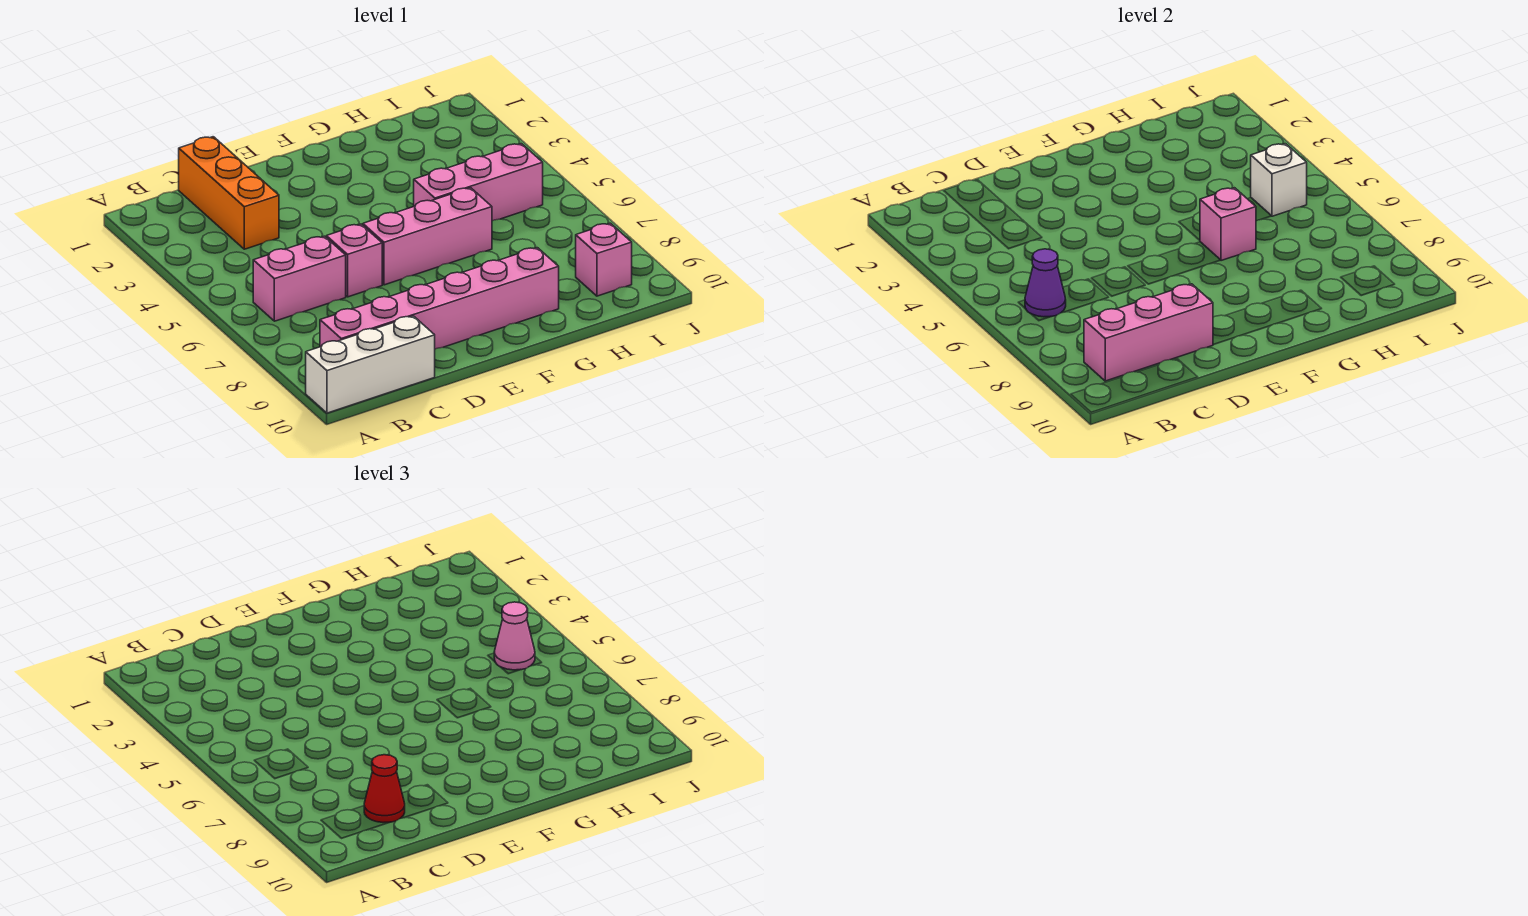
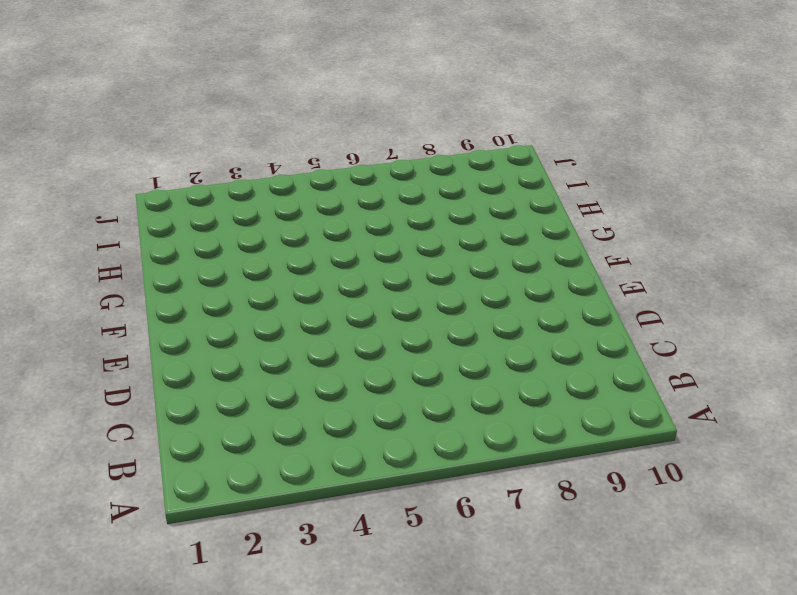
none -> white 1x3 brick [306,316,435,413]
none -> pink 1x2 brick [253,236,346,321]
none -> pink 1x6 brick [320,248,559,349]

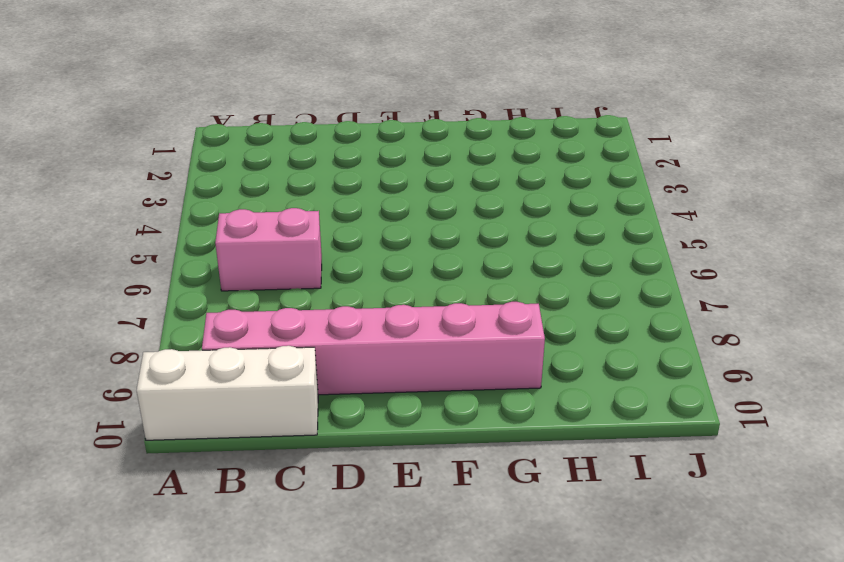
none -> orange 1x3 brick [179,137,279,249]
none -> pink 1x1 brick [326,224,382,297]
none -> pink 1x3 brick [363,188,492,285]

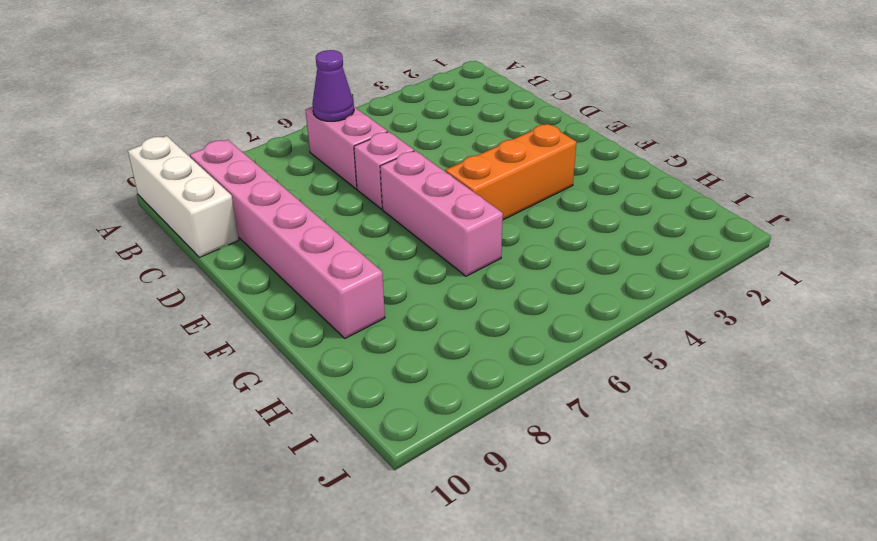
orange 1x3 brick [445,124,576,220] -> orange 1x3 brick moved to [179,137,279,249]
none -> pink 1x3 brick [414,144,543,221]
none -> pink 1x1 brick [576,223,632,296]
none -> pink 1x3 brick [1084,284,1213,381]

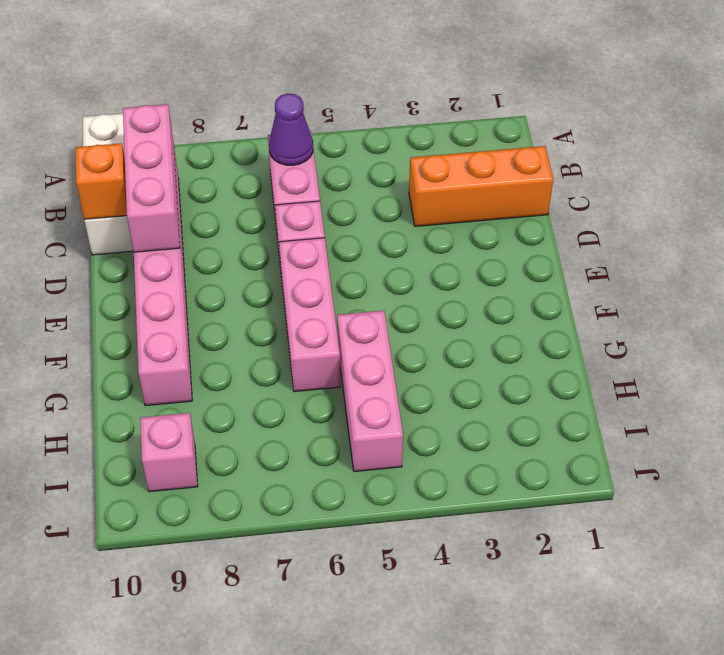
orange 1x1 brick [76,143,127,220] -> none
none -> pink 1x1 brick [1200,188,1256,261]
none -> white 1x1 brick [1251,144,1307,216]
none -> red 1x1 cone [364,755,405,822]

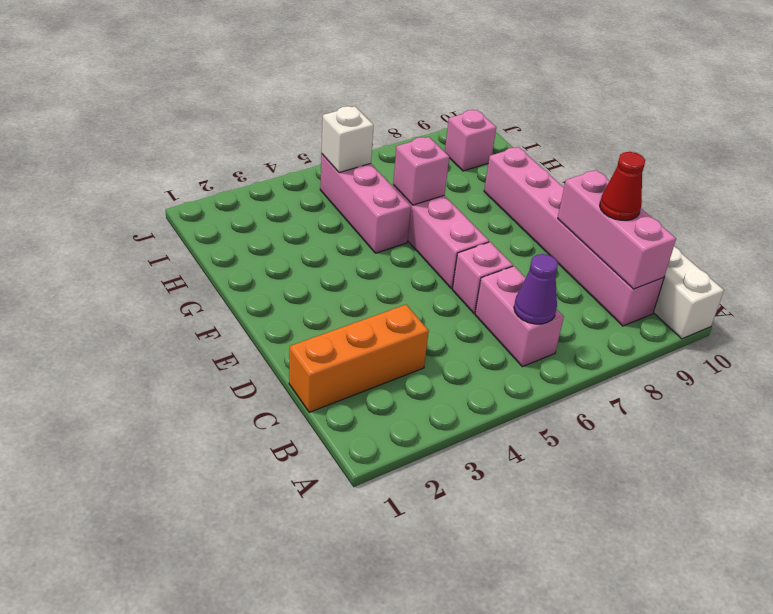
none -> pink 1x1 cone [494,602,535,670]

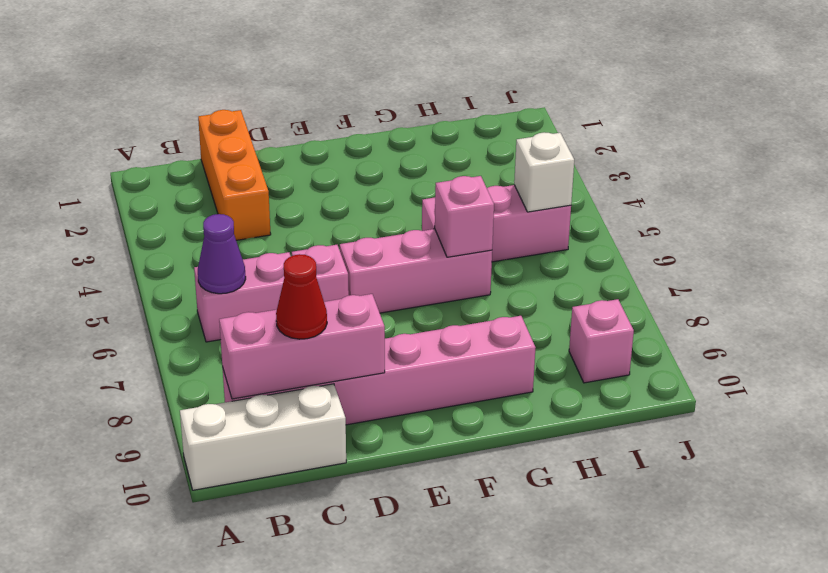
none -> pink 1x1 cone [494,602,535,670]

